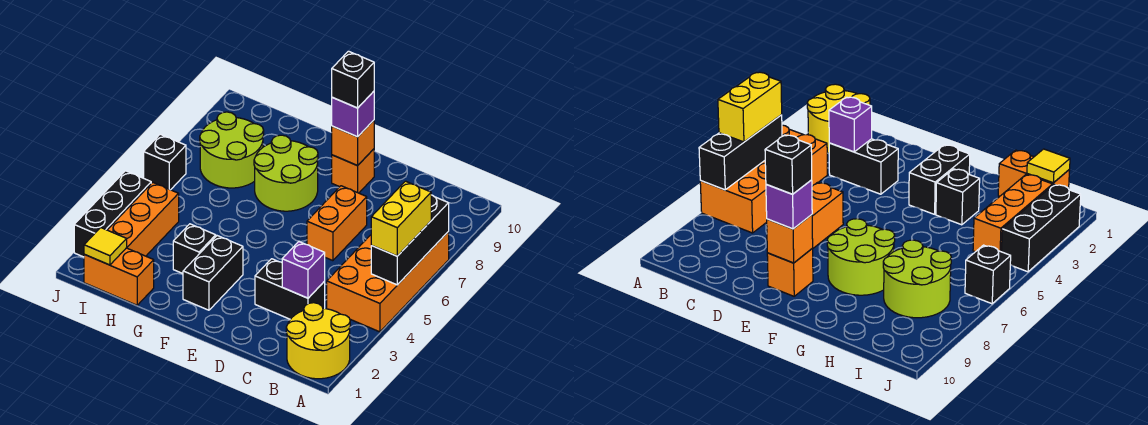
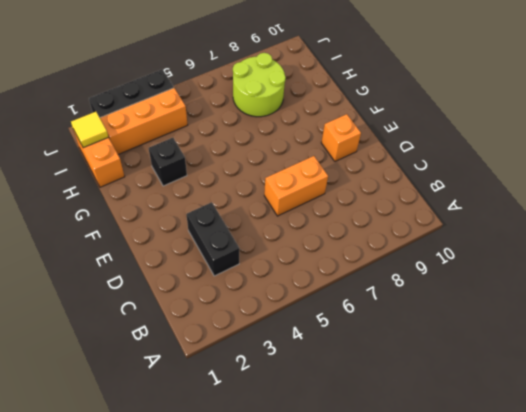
none -> yellow 2x2 round brick [286,303,350,379]
none -> orange 2x4 brick [327,232,449,332]
none -> black 1x2 brick [183,236,243,310]

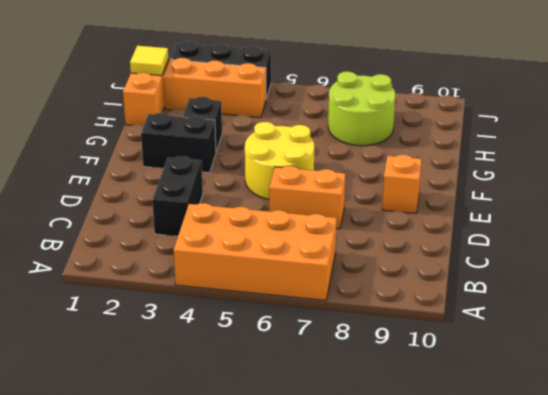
yellow 2x2 round brick [245,122,314,199] -> yellow 2x2 round brick moved to [286,303,350,379]
none -> lime 2x2 round brick [254,135,318,211]
none -> black 1x1 brick [144,134,186,190]
none -> black 1x3 brick [371,195,449,285]

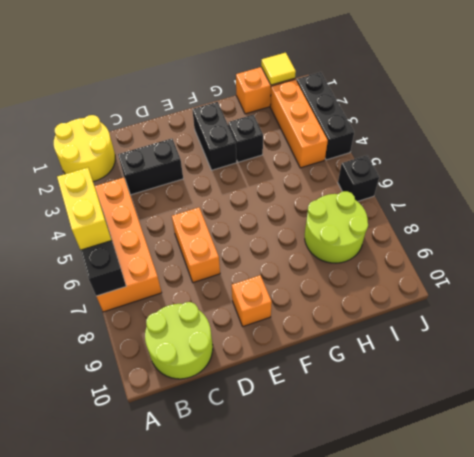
lime 2x2 round brick [145,302,213,379] -> lime 2x2 round brick moved to [254,135,318,211]
none -> purple 1x1 brick [282,242,325,298]
none -> orange 1x1 brick [332,120,374,166]
none -> purple 1x1 brick [332,91,374,137]

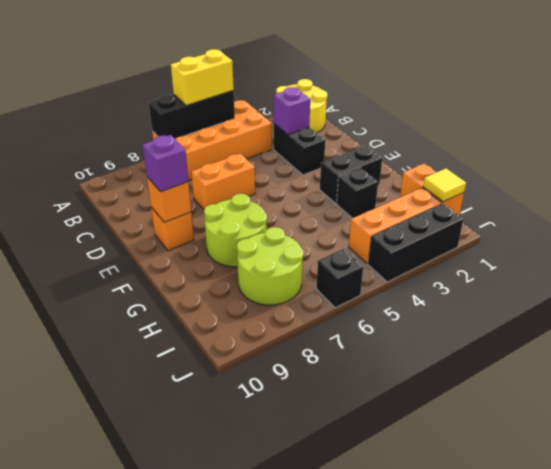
none -> black 1x1 brick [332,51,374,108]

